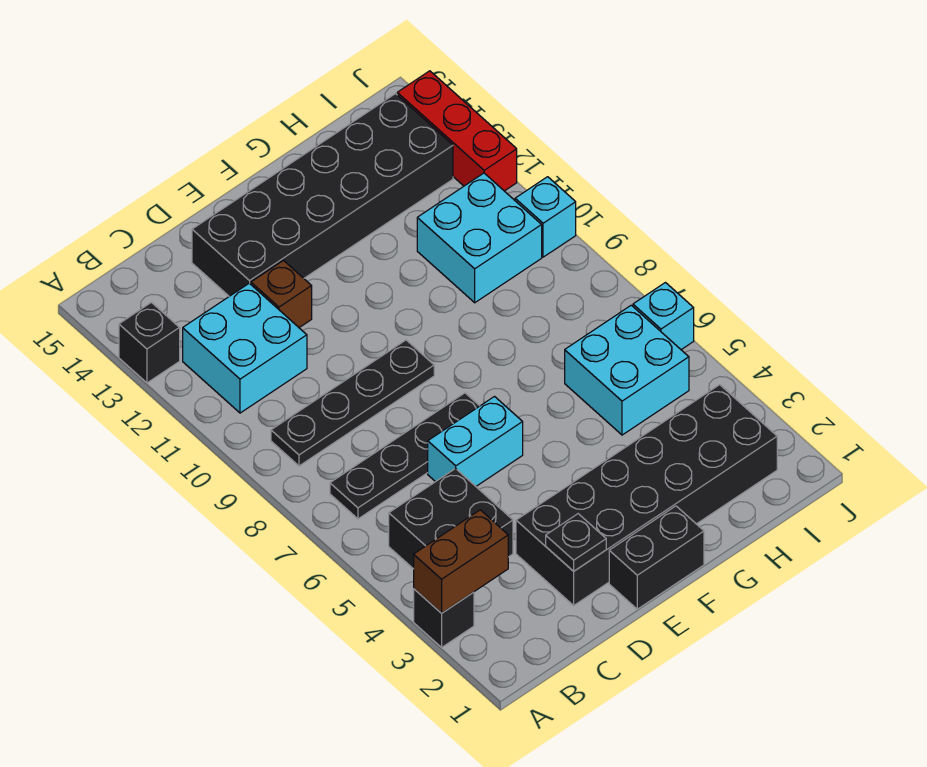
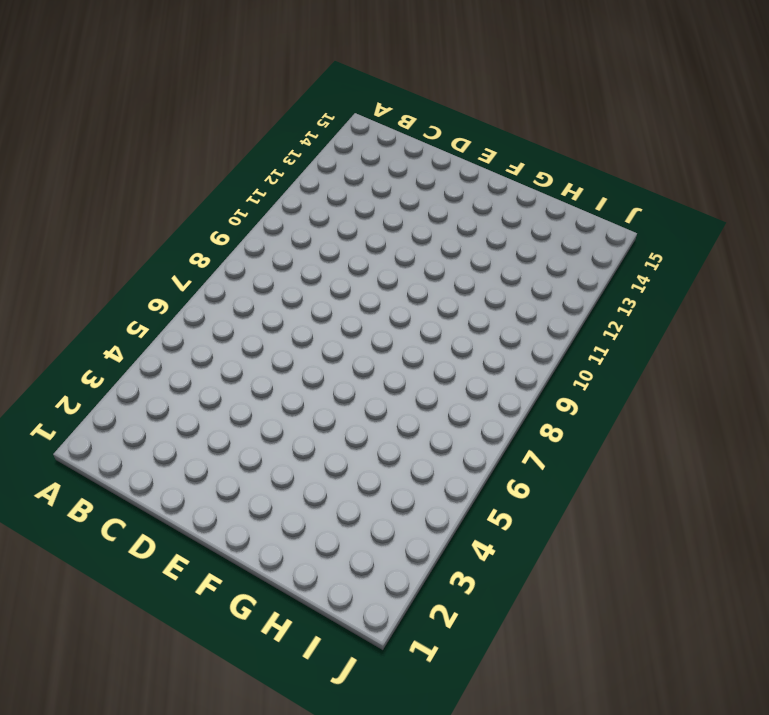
none -> black 1x1 brick [414,589,474,647]
none -> black 1x1 brick [119,302,180,383]
none -> black 2x2 brick [389,468,513,569]

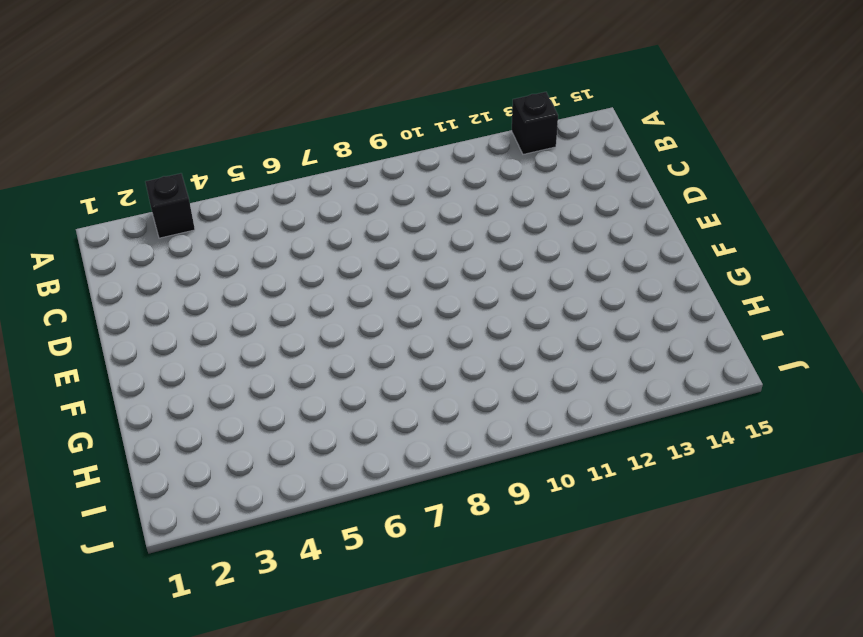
none -> black 2x2 brick [389,468,513,569]
none -> black 1x4 plate [330,393,479,519]
none -> black 1x4 plate [271,340,434,466]

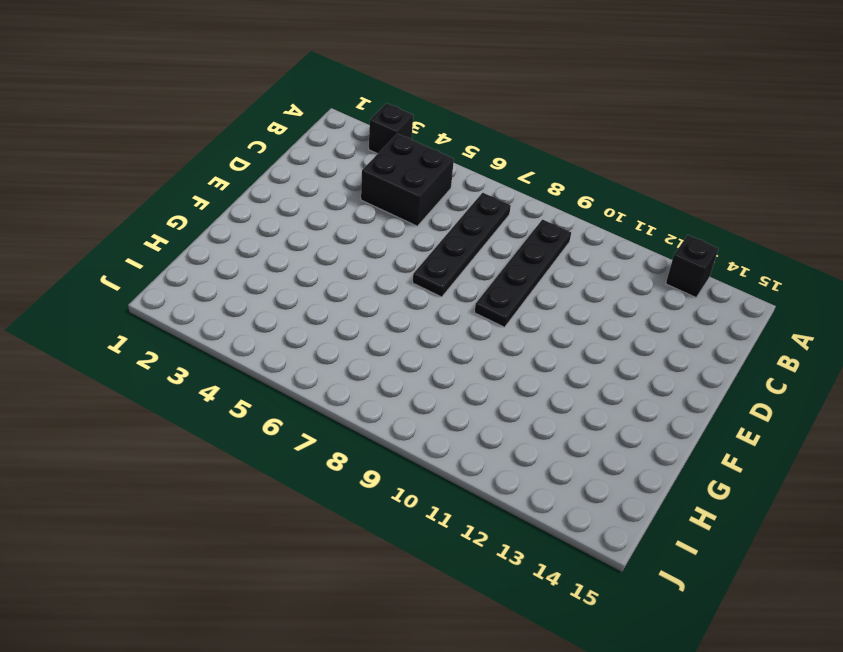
none -> cyan 2x2 brick [183,283,307,413]
none -> black 2x6 brick [516,385,777,605]
none -> cyan 1x2 brick [428,397,523,486]

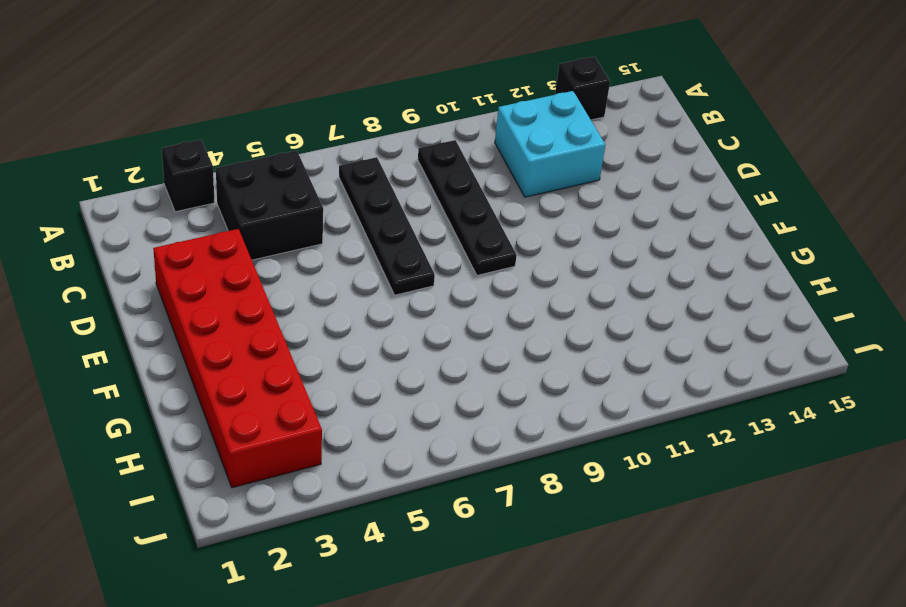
red 2x6 brick [153,229,322,488] -> black 2x6 brick [516,385,777,605]
none -> cyan 1x2 brick [428,397,523,486]
none -> brown 1x1 brick [251,261,312,328]
none -> black 2x6 brick [192,94,453,296]

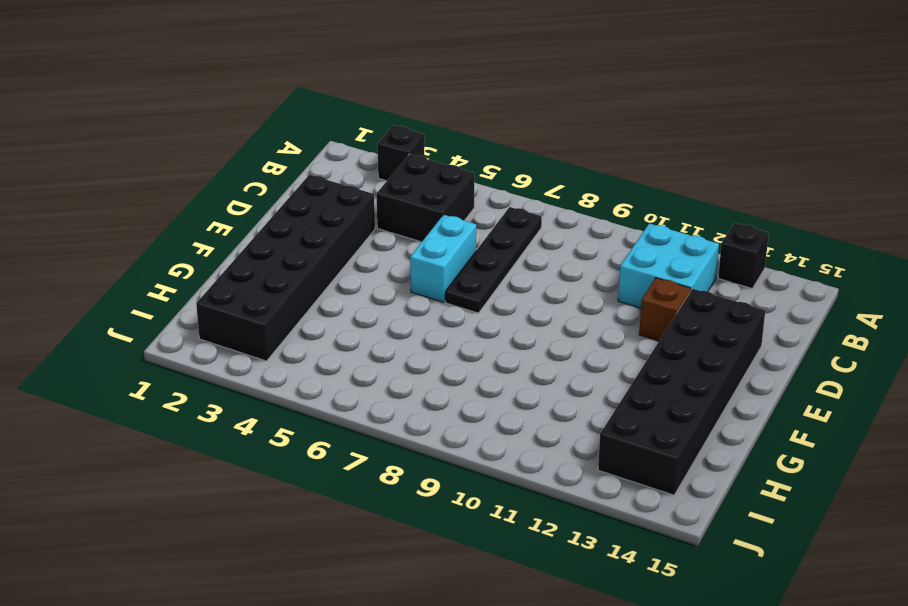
none -> black 1x4 plate [271,340,434,466]
none -> black 1x2 brick [609,506,704,609]
none -> cyan 2x2 brick [565,305,689,435]

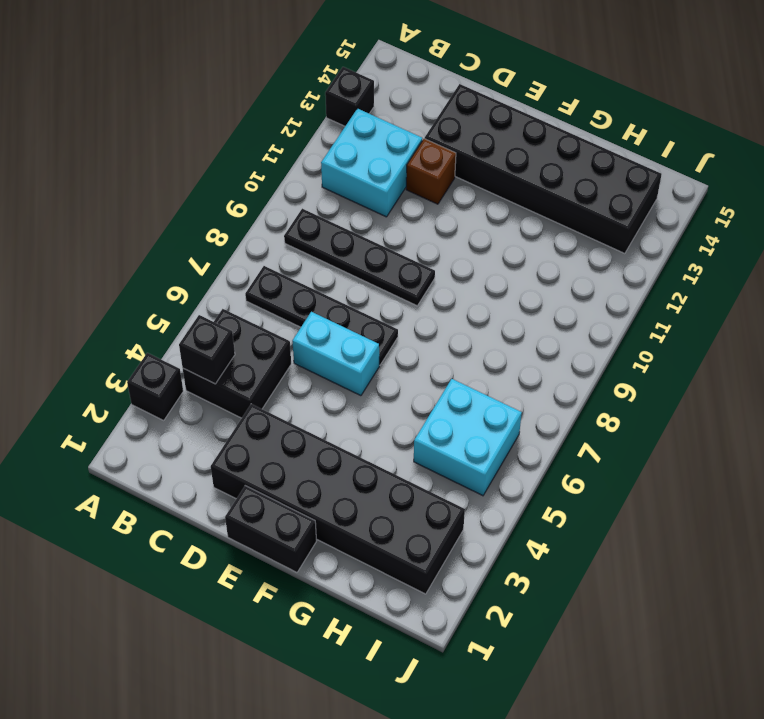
black 1x1 brick [179,315,235,384] -> none
none -> cyan 2x2 brick [417,173,542,303]
none -> cyan 1x1 brick [633,283,694,350]
none -> cyan 1x1 brick [515,177,576,257]

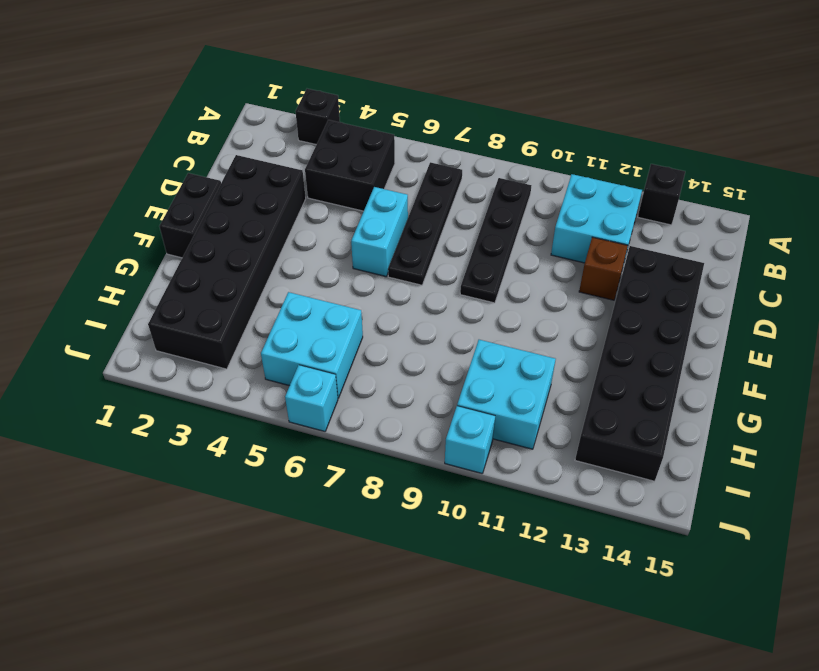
none -> red 1x3 brick [397,71,517,191]
none -> brown 1x2 brick [414,510,508,613]
none -> black 1x1 plate [546,514,606,571]

